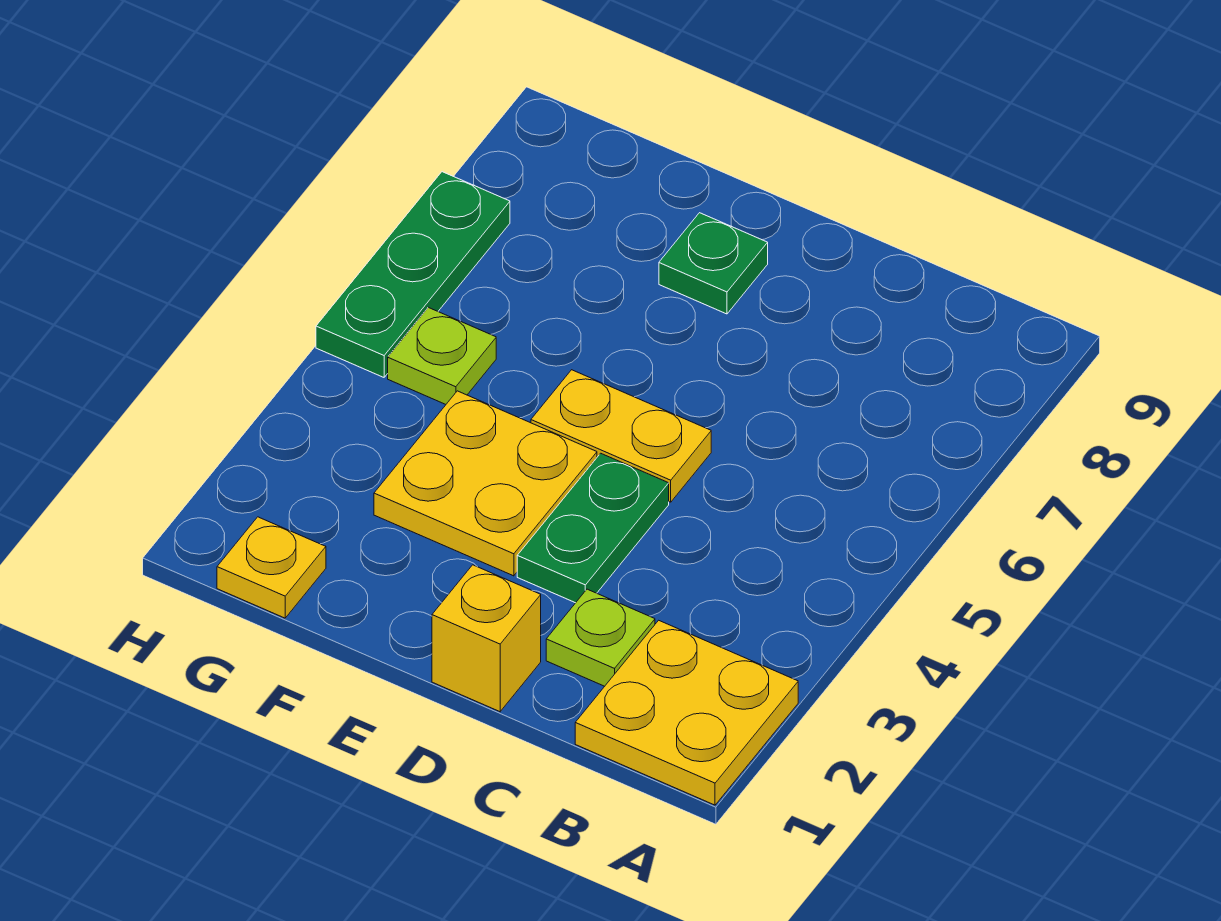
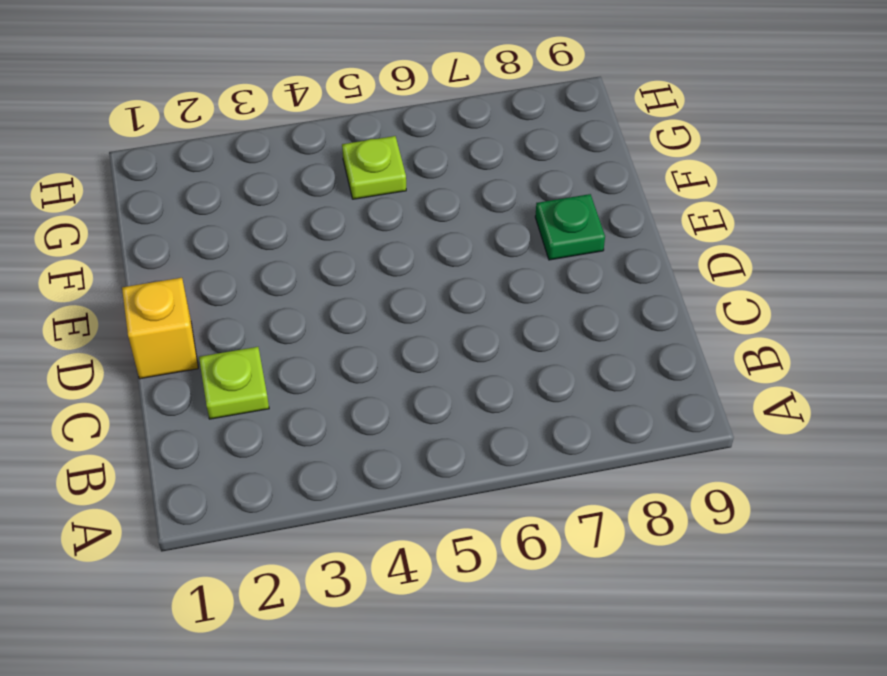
none -> yellow 2x2 plate [575,620,798,805]
none -> green 1x2 plate [517,453,669,603]

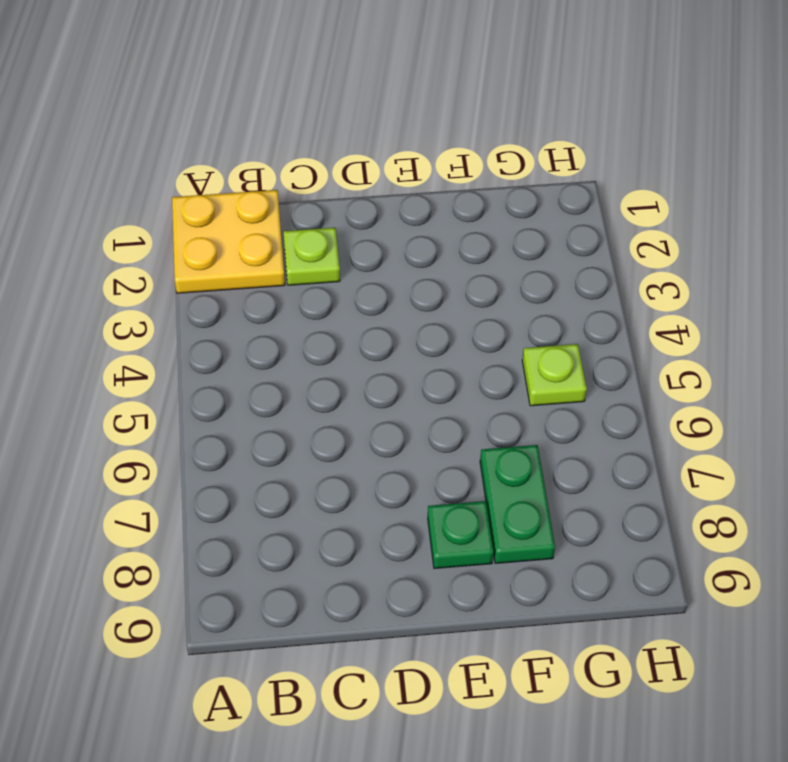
green 1x2 plate [480,445,555,563] -> green 1x2 plate moved to [517,453,669,603]
none -> yellow 1x1 brick [432,565,541,712]
none -> yellow 1x2 plate [531,370,711,502]

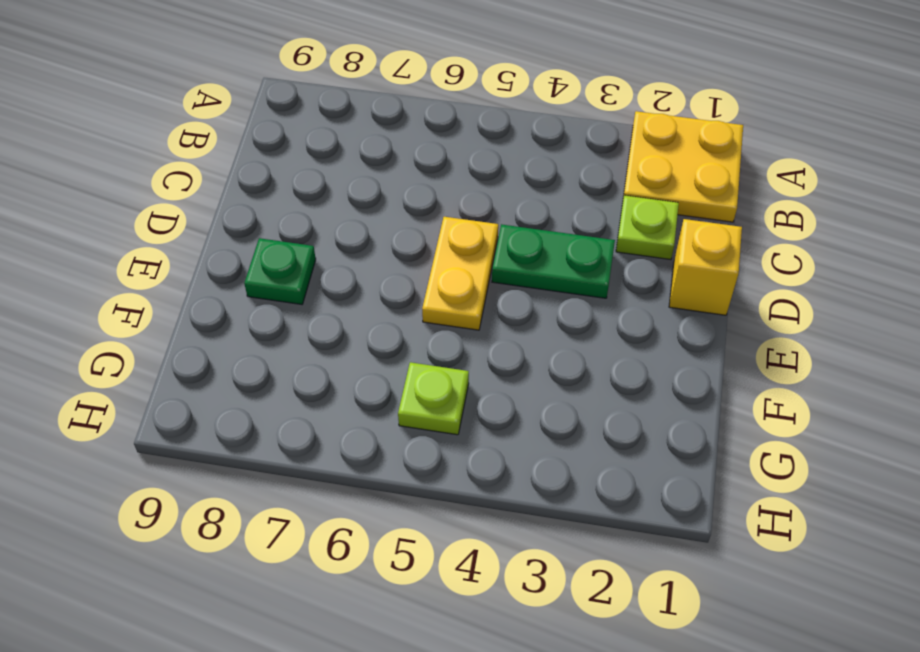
none -> yellow 2x2 plate [374,391,597,576]
none -> yellow 1x1 plate [217,517,326,618]

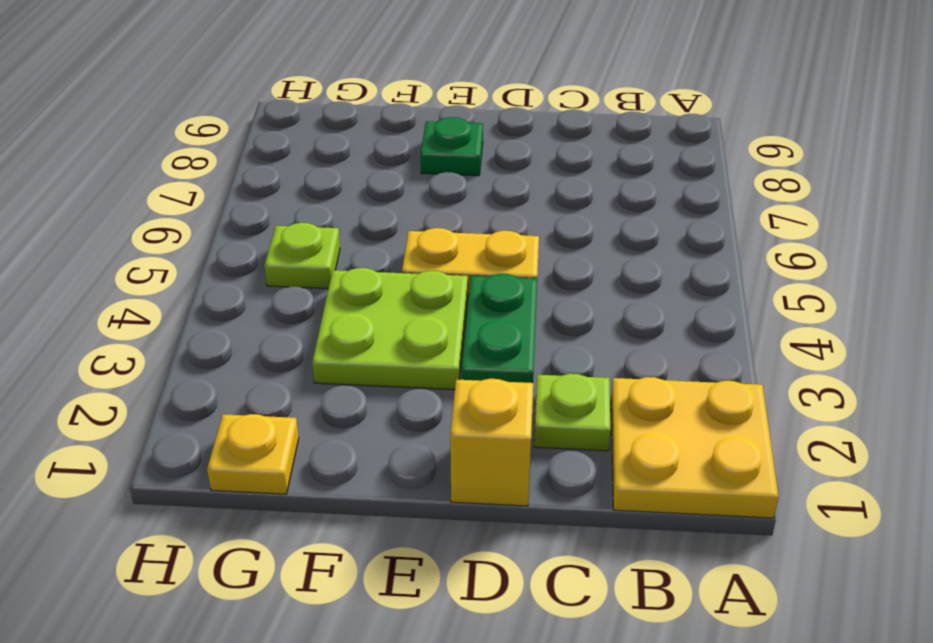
lime 2x2 plate [312,268,468,390] -> yellow 2x2 plate [374,391,597,576]
none -> green 1x3 plate [316,172,510,377]

